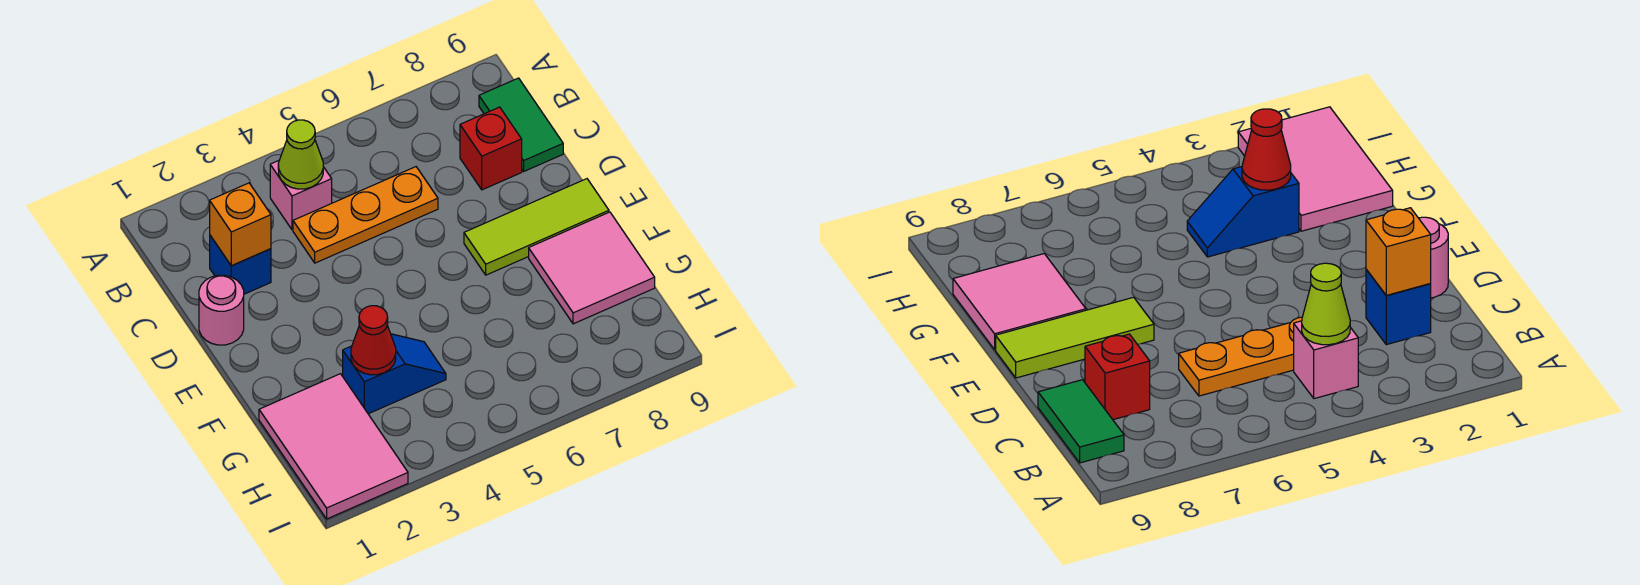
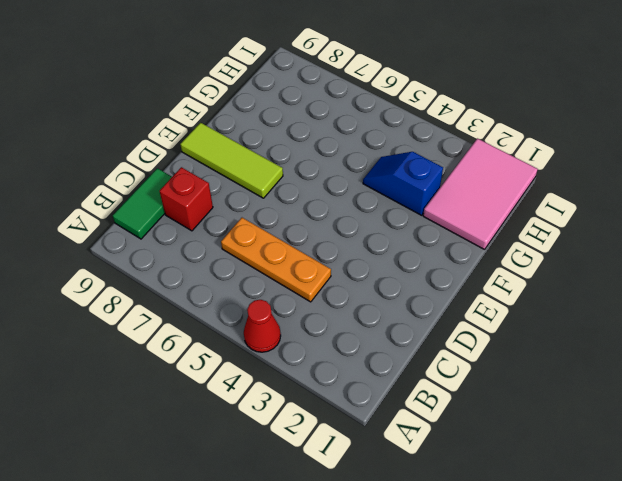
red 1x1 cone [244,300,281,352] -> red 1x1 cone moved to [351,306,396,375]
none -> pink 1x1 brick [270,161,332,230]
none -> blue 1x1 brick [210,236,271,294]
none -> pink 1x1 round brick [199,275,244,345]

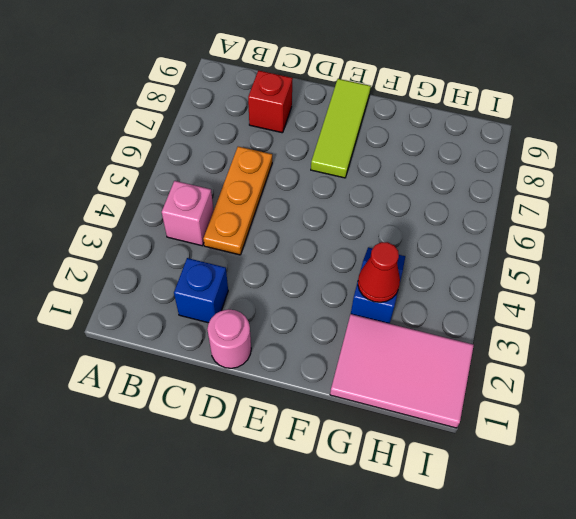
none -> green 1x2 tile [479,78,563,171]
none -> pink 2x2 tile [529,212,655,324]
none -> lime 1x1 cone [278,120,323,189]

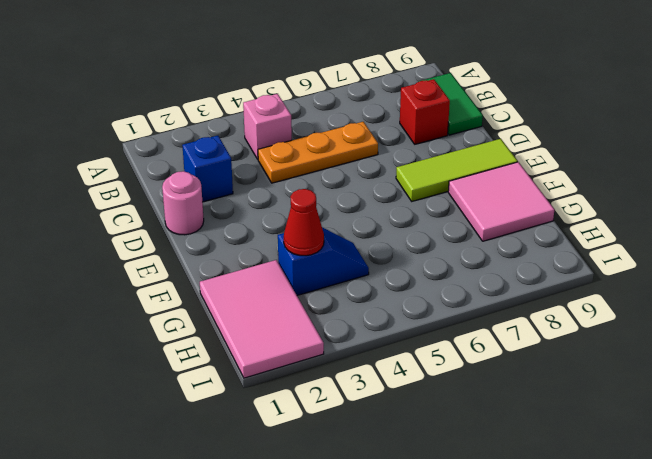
none -> lime 1x1 cone [278,120,323,189]
none -> orange 1x1 brick [210,183,271,266]

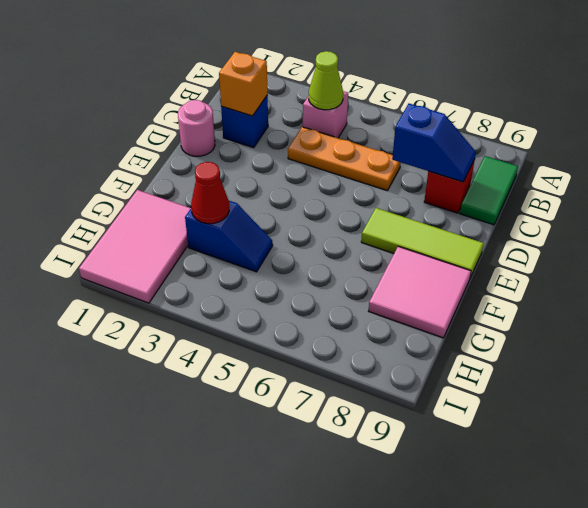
blue 1x2 slope [392,104,476,182] -> none

